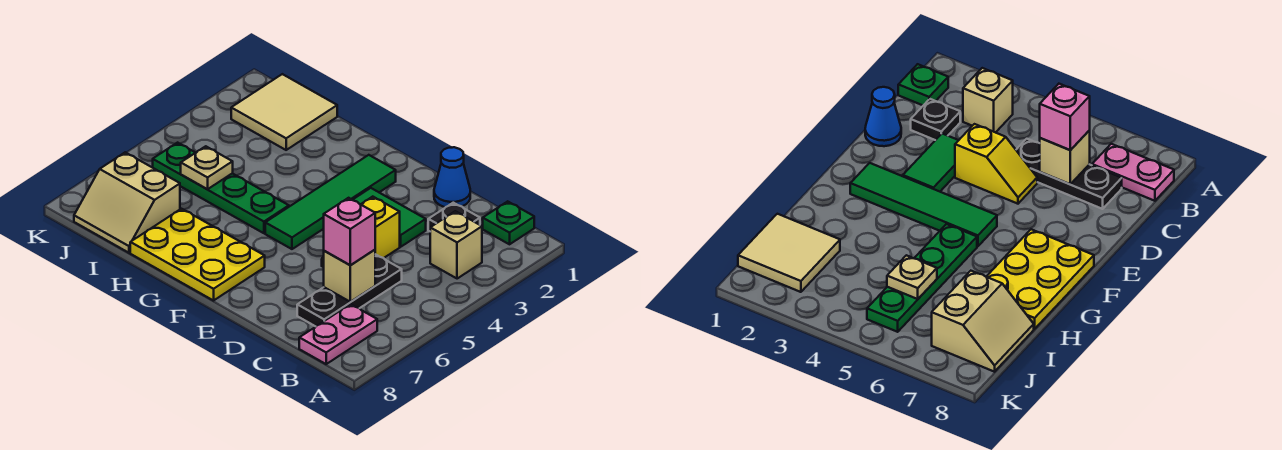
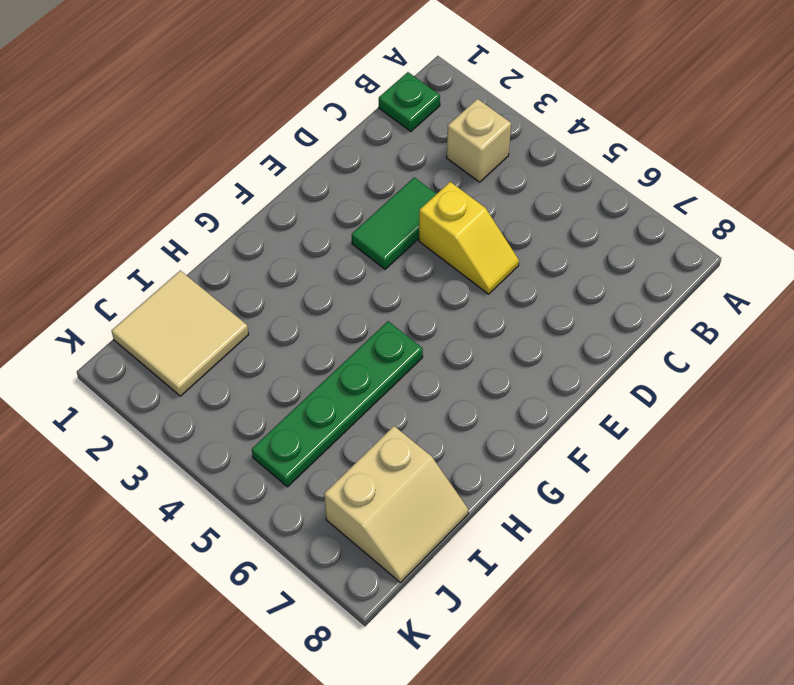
none -> pink 1x2 plate [299,304,377,364]
none -> black 1x1 plate [428,203,480,231]
none -> black 1x3 plate [297,254,402,326]

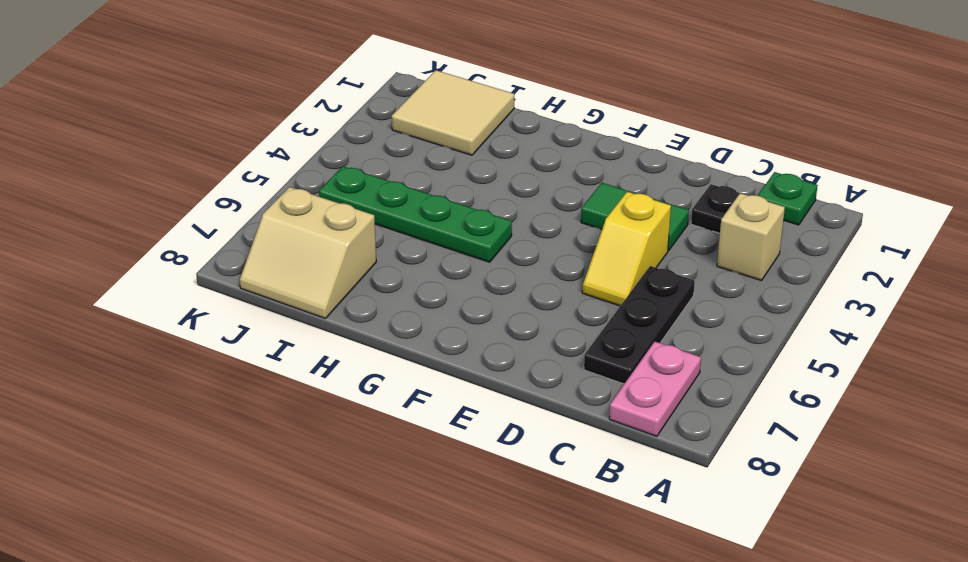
none -> blue 1x1 cone [434,147,470,207]
none -> green 1x4 tile [265,155,396,249]
none -> yellow 2x3 plate [130,209,265,301]

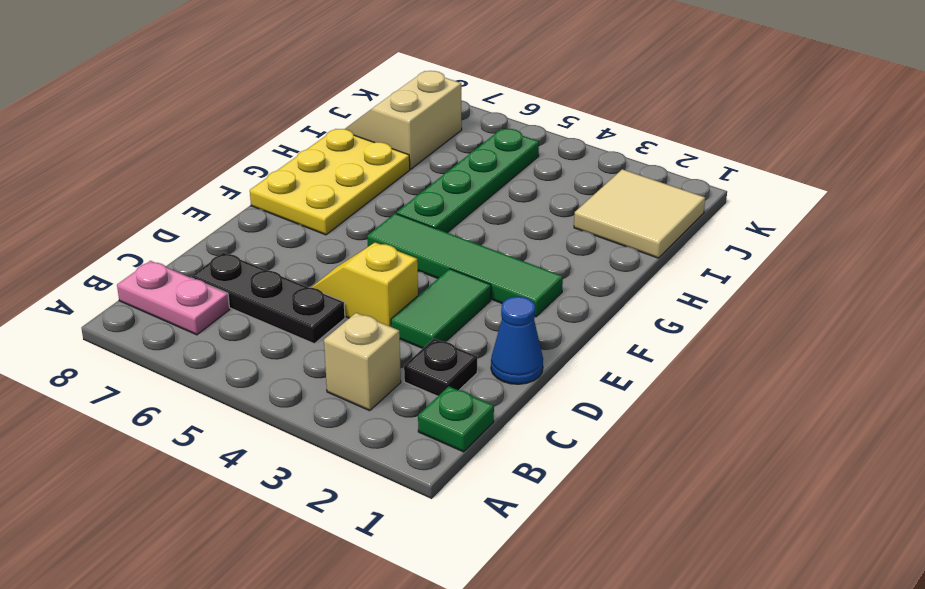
none -> tan 1x1 brick [324,250,375,302]
none -> tan 1x1 plate [181,146,233,189]
none -> pink 1x1 brick [324,198,375,265]

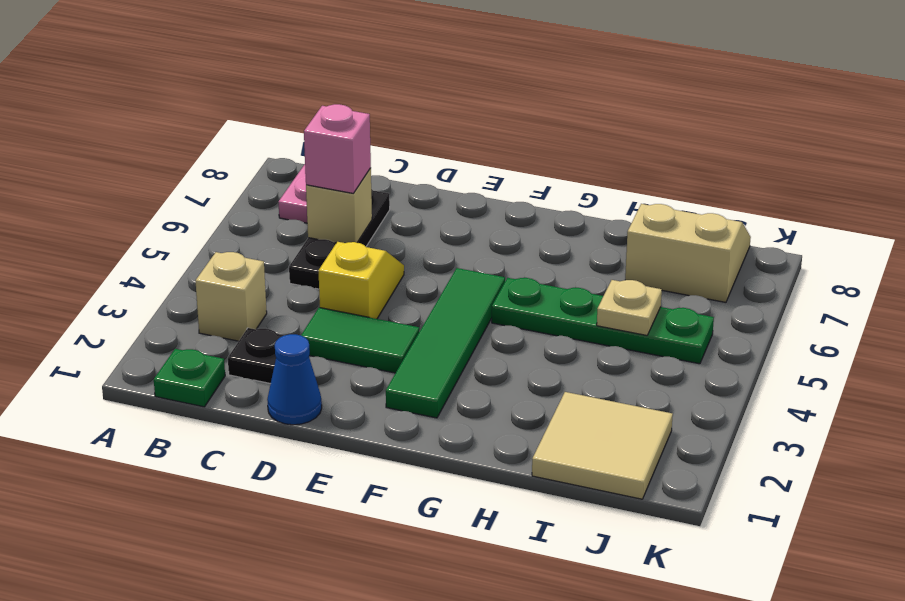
none -> yellow 2x3 plate [130,209,265,301]

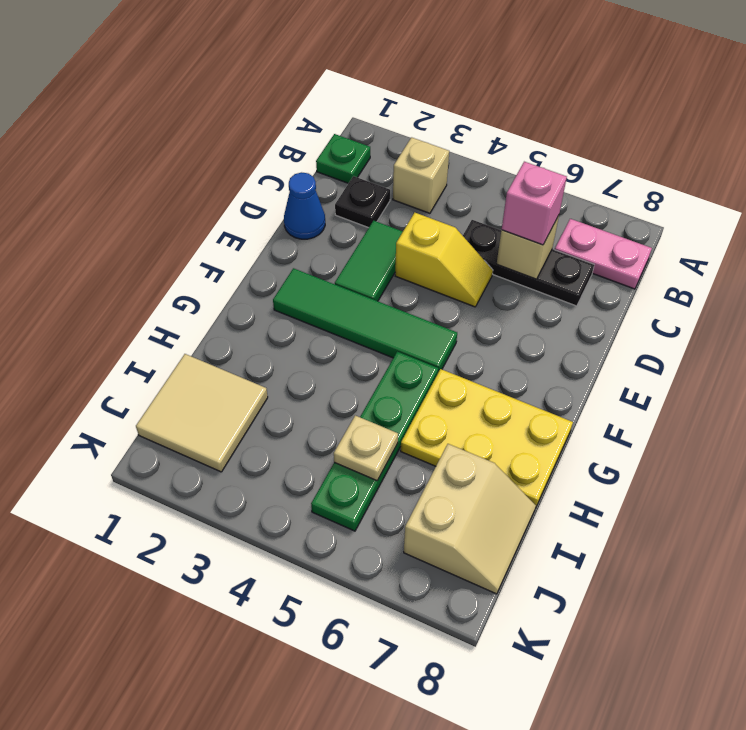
yellow 2x3 plate [401,369,573,508] -> yellow 2x3 plate turned to [130,209,265,301]

